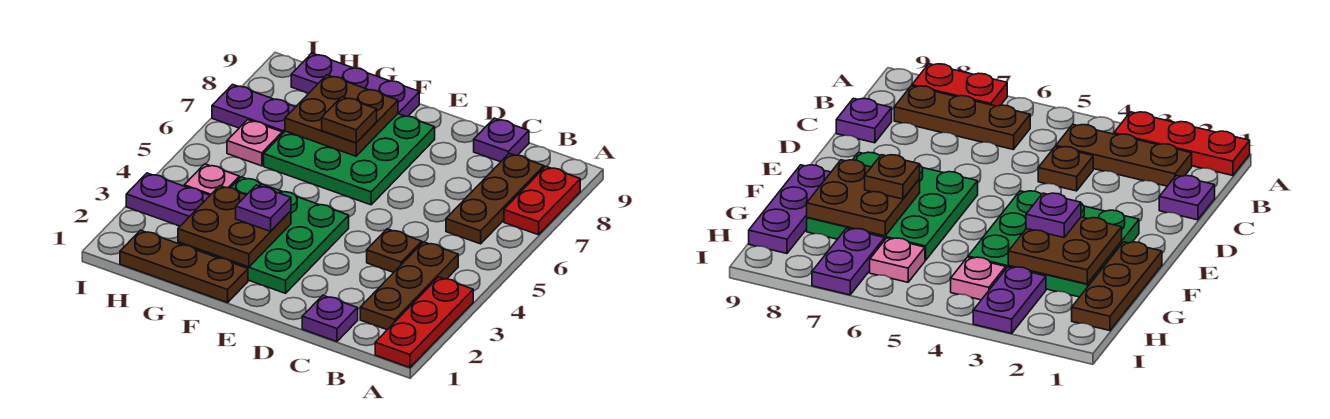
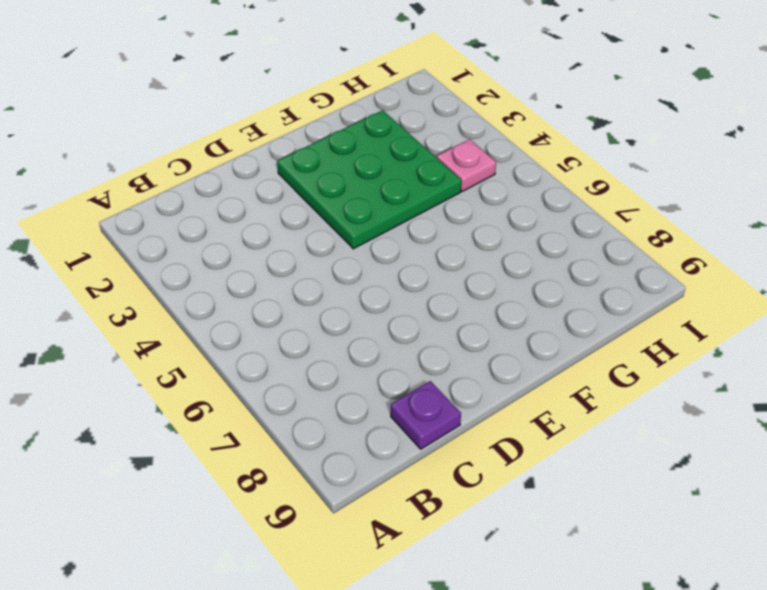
none -> red 1x3 plate [375,277,473,367]
none -> red 1x2 plate [504,166,580,235]
none -> brown 1x3 plate [360,242,458,330]

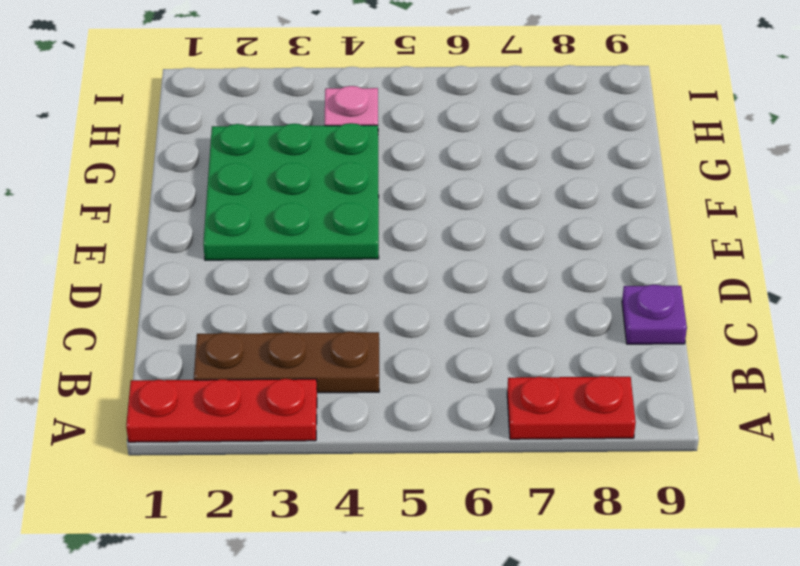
none -> brown 1x3 plate [446,153,544,244]
none -> purple 1x1 plate [302,295,358,341]
none -> brown 1x1 plate [367,229,422,272]

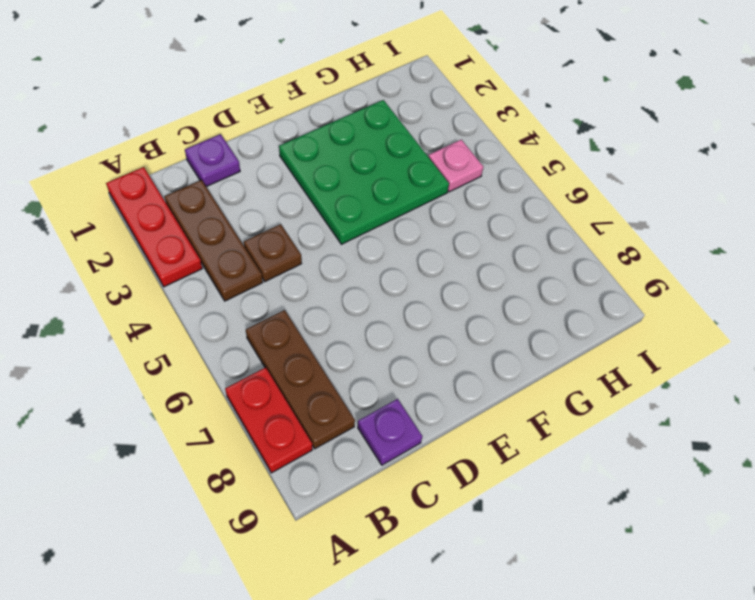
none -> green 3x3 plate [264,114,435,205]
none -> brown 1x3 plate [120,230,248,302]
none -> purple 1x3 plate [291,53,419,116]

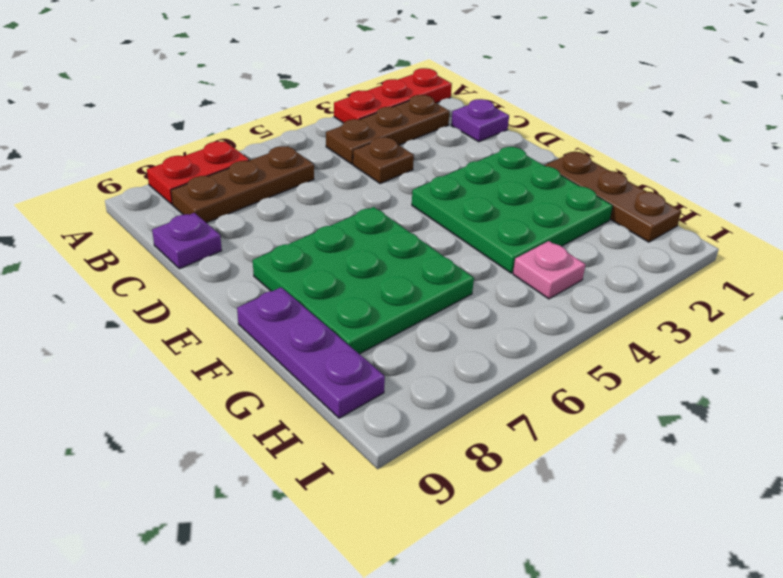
none -> purple 1x2 plate [126,173,210,226]
none -> pink 1x1 plate [227,120,282,166]
none -> purple 1x2 plate [212,85,295,134]

